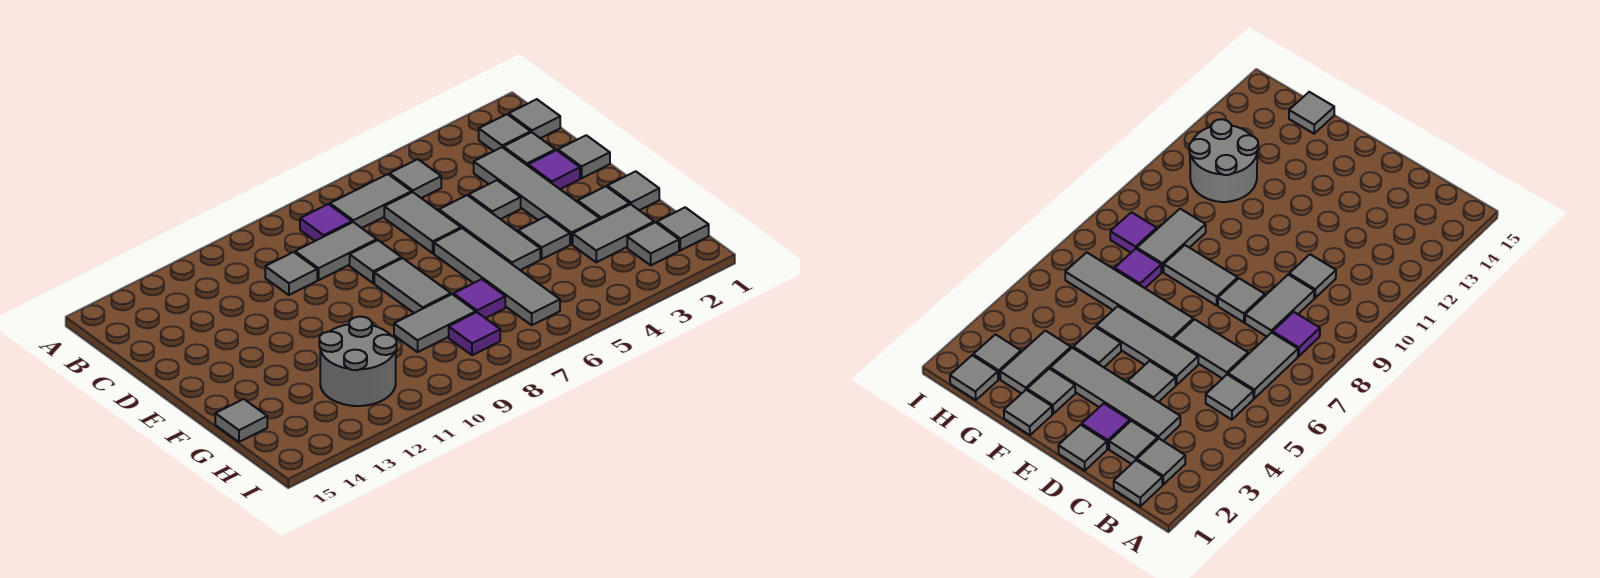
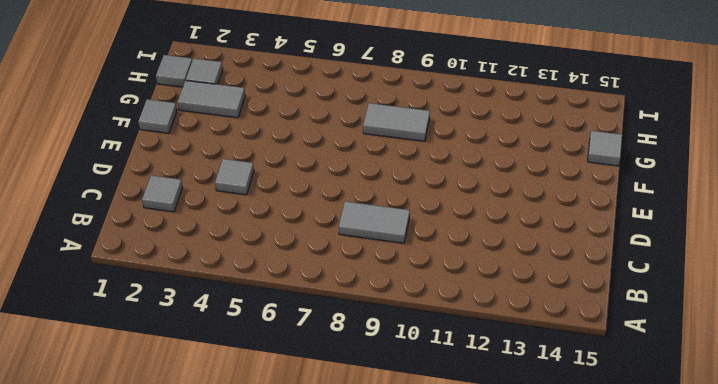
none -> grey 1x1 tile [509,99,560,138]
none -> grey 1x1 tile [479,114,531,151]
none -> grey 1x1 tile [389,159,441,198]

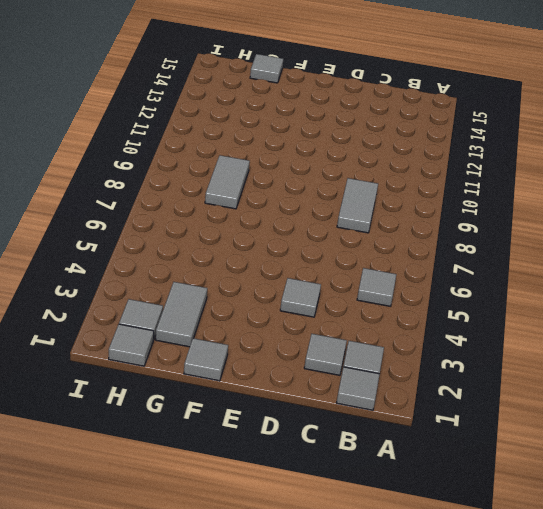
none -> grey 1x2 tile [330,174,412,228]
none -> purple 1x1 tile [300,204,352,241]
none -> grey 1x4 tile [474,147,600,244]

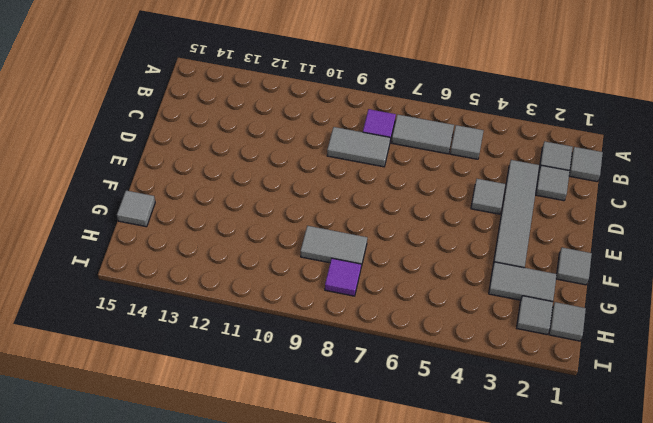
none -> grey 1x2 tile [384,192,461,253]
none -> grey 1x1 tile [265,252,317,295]
none -> grey 1x1 tile [558,135,610,178]

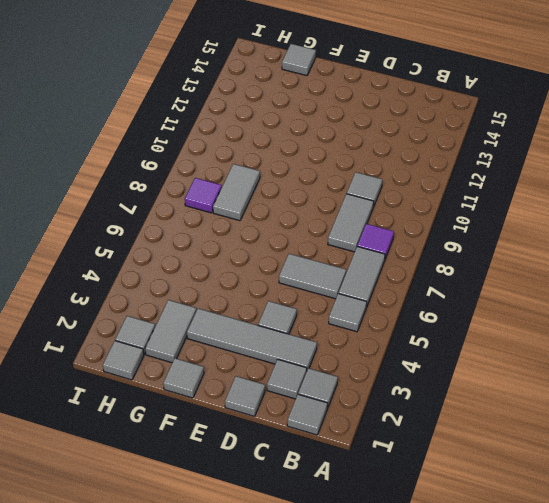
none -> purple 1x1 tile [528,150,580,189]
none -> grey 1x3 tile [439,195,540,270]
none -> grey 1x1 tile [350,240,401,283]

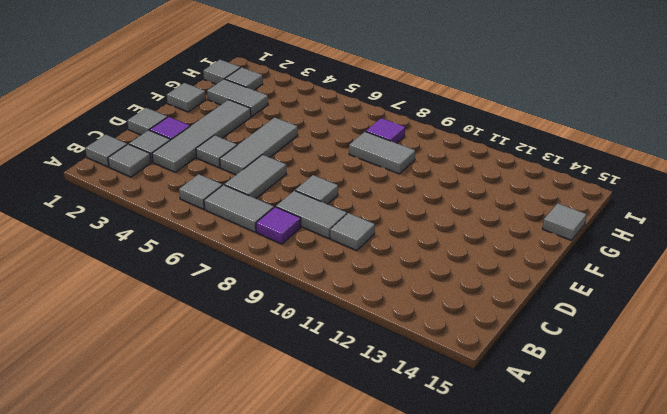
none -> grey 1x4 tile [434,228,560,325]
none -> grey 1x2 tile [374,258,451,313]
none -> grey 1x1 tile [578,186,630,219]

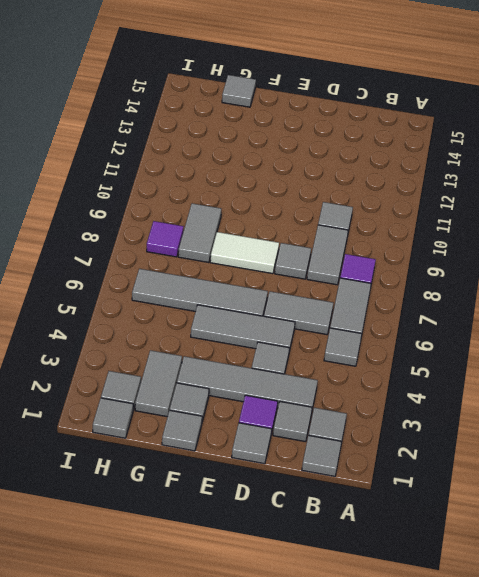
white 1x2 tile [210,232,279,274] -> grey 1x2 tile [374,258,451,313]
none -> grey 1x1 tile [518,216,570,259]
none -> purple 1x1 tile [454,279,505,318]
none -> grey 2x2 round brick [319,317,397,406]

